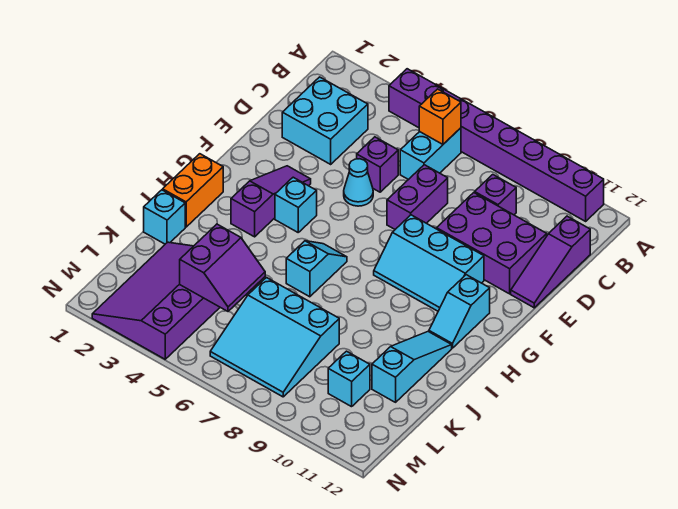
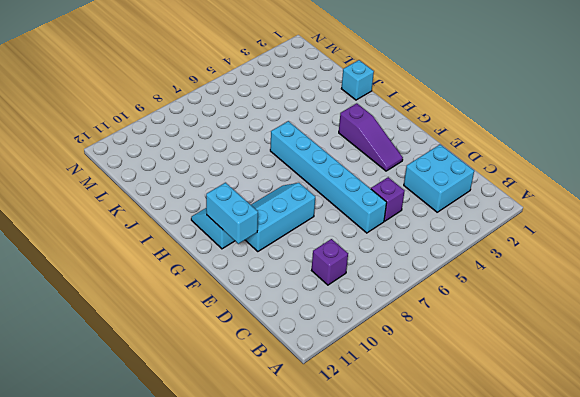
cyan 1x6 brick [270,121,387,233] -> cyan 1x2 slope [286,241,347,297]
cyan 1x2 brick [206,183,258,244] -> cyan 1x2 brick moved to [400,128,461,180]
none -> purple 1x8 brick [389,69,604,221]
none -> purple 1x3 slope [511,216,590,308]
none -> purple 1x2 brick [387,165,448,229]

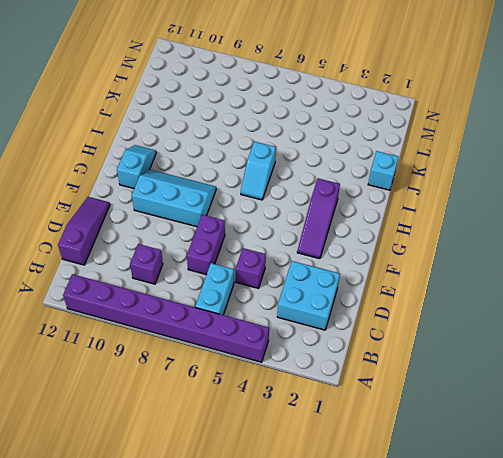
none -> purple 2x3 brick [437,193,547,294]
none -> cyan 1x1 cone [344,159,373,206]
none -> cyan 1x1 brick [275,177,317,232]

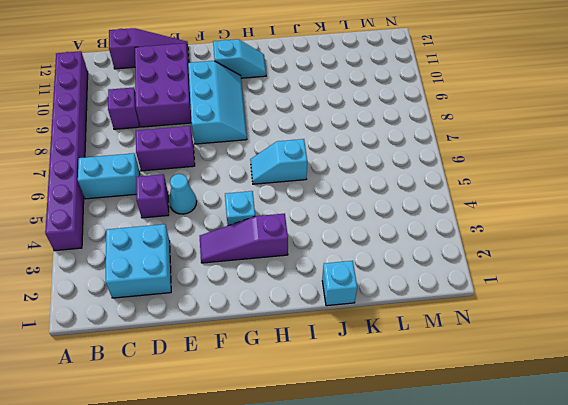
none -> orange 1x2 brick [163,154,223,227]
none -> cyan 1x3 slope [372,332,452,402]
none -> purple 3x4 slope [92,242,220,359]

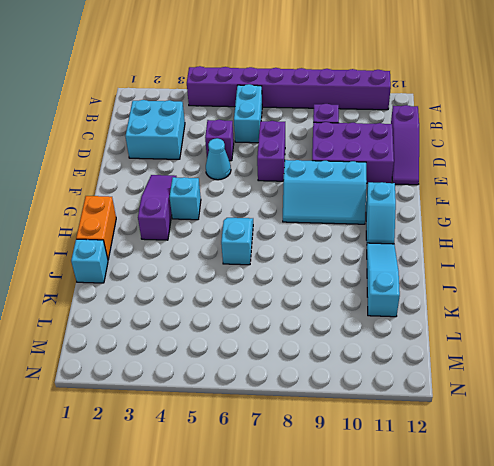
none -> purple 3x4 slope [92,242,220,359]
none -> cyan 3x3 slope [210,278,339,397]
none -> cyan 1x1 brick [328,351,370,407]

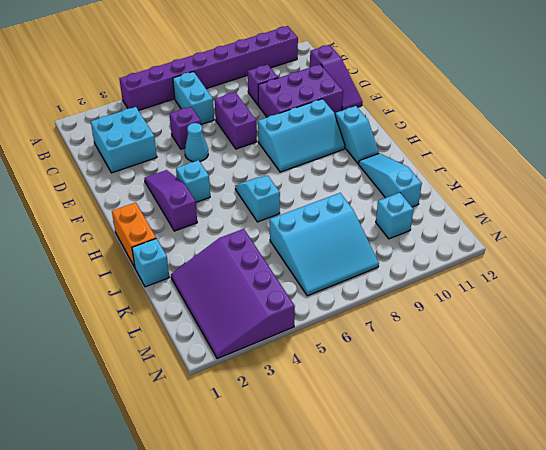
none -> orange 1x1 brick [419,89,461,144]
none -> purple 2x2 slope [180,224,265,311]

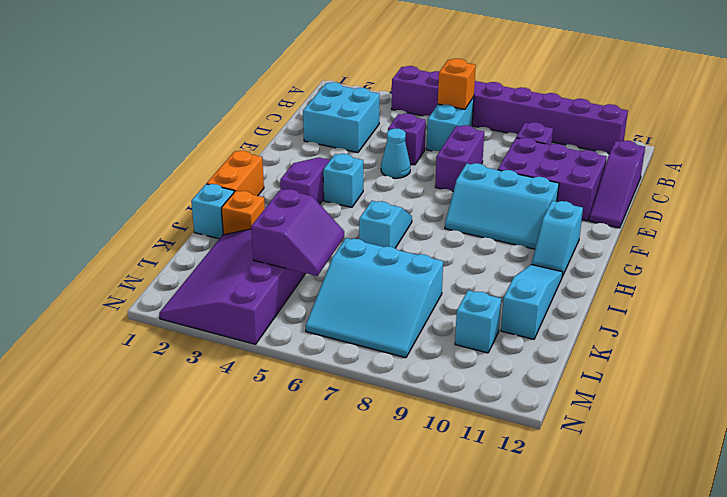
orange 1x1 brick [221,191,265,235] -> none

